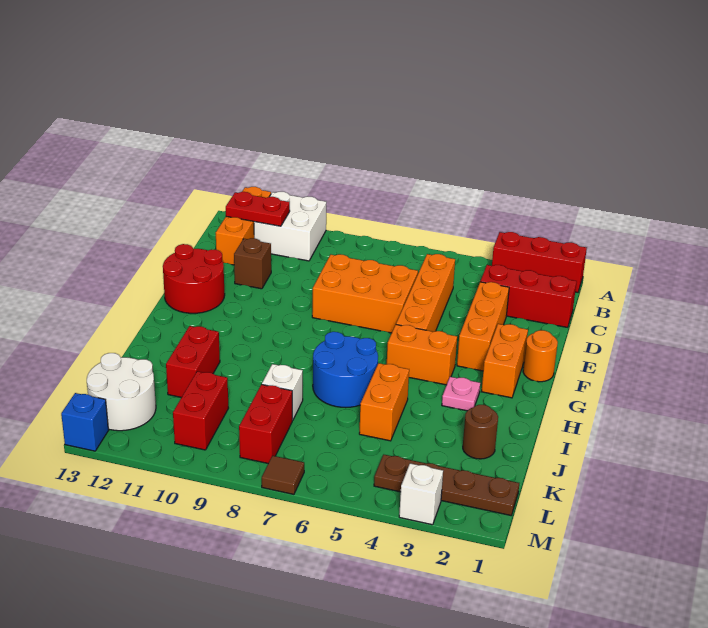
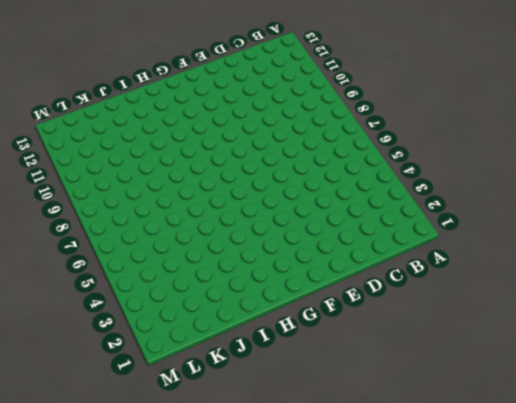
none -> red 1x3 brick [492,232,587,292]
none -> white 2x2 brick [254,192,326,261]
none -> orange 1x3 brick [216,187,271,265]

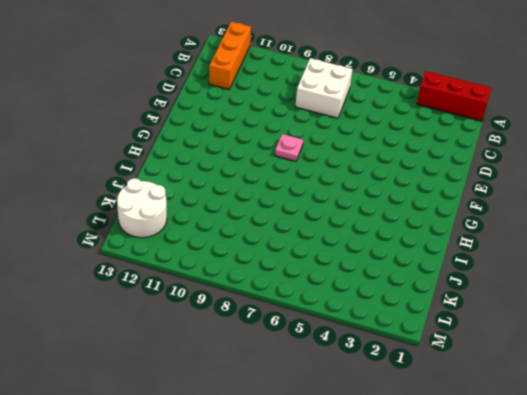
white 2x2 brick [295,58,352,118] -> white 2x2 brick moved to [254,192,326,261]
pink 1x1 plate [275,134,303,161] -> pink 1x1 plate moved to [442,377,480,411]
none -> red 1x3 brick [480,265,577,327]
none -> orange 1x4 brick [396,254,455,332]
none -> orange 1x3 brick [457,282,509,371]

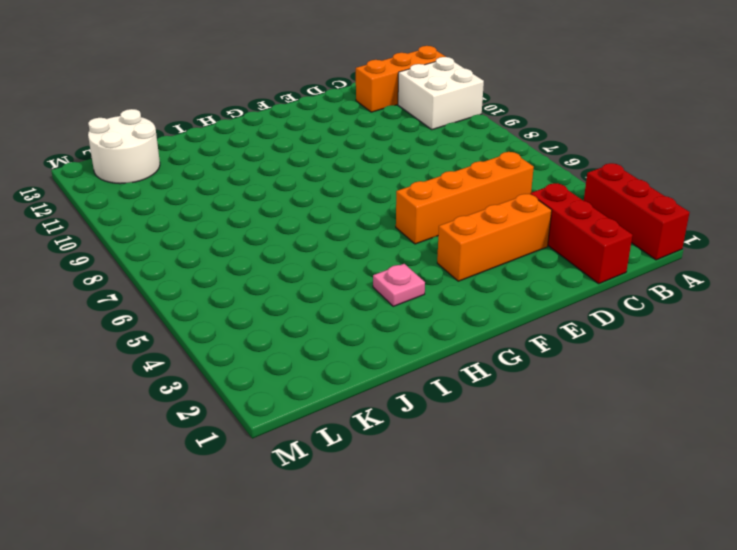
none -> orange 2x3 brick [312,254,418,333]
none -> brown 1x1 brick [234,238,271,289]
none -> red 2x2 round brick [163,244,225,313]

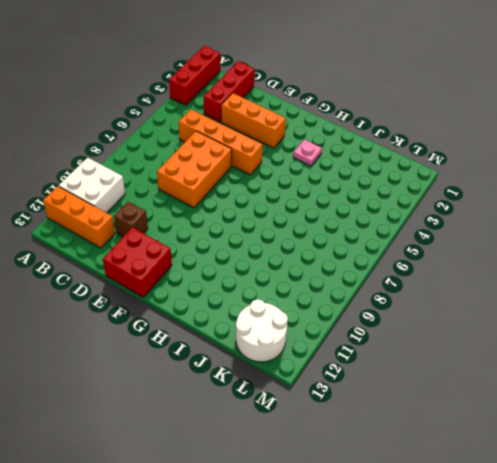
red 2x2 brick [103,227,172,297] -> red 2x2 round brick [163,244,225,313]
none -> orange 1x1 round brick [523,330,558,382]
none -> orange 1x2 brick [482,324,528,398]
none -> orange 1x2 brick [387,325,457,385]

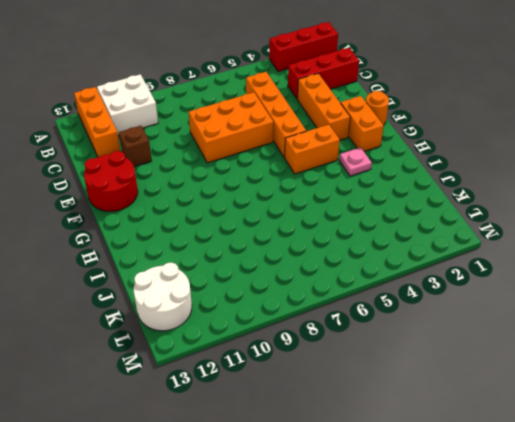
none -> blue 2x2 round brick [313,332,378,408]
none -> orange 1x2 brick [359,363,409,441]
none -> red 1x2 brick [166,326,220,397]

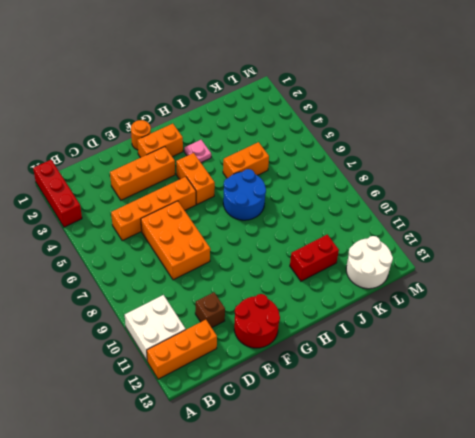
none -> red 1x3 brick [480,265,577,327]
none -> brown 1x1 round brick [463,405,498,459]
none -> white 1x1 brick [262,364,303,421]

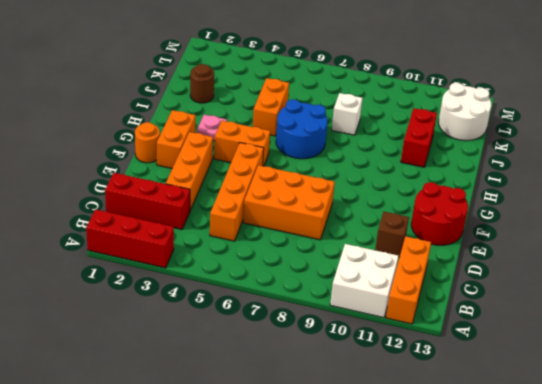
none -> red 1x2 brick [239,384,292,463]
none -> red 1x2 brick [173,371,228,450]
none -> brown 1x4 plate [374,455,519,515]

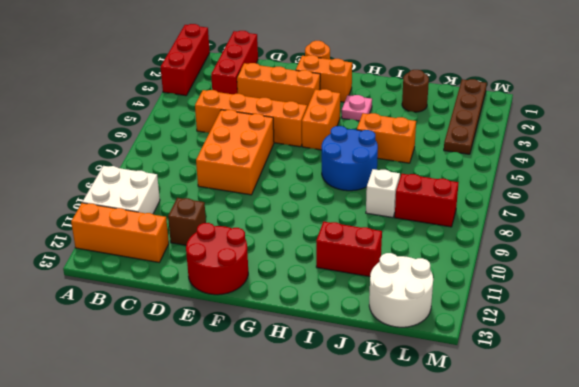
none -> red 1x2 brick [173,371,228,450]
none -> white 1x1 brick [399,463,443,525]
none -> brown 1x1 tile [262,456,304,494]

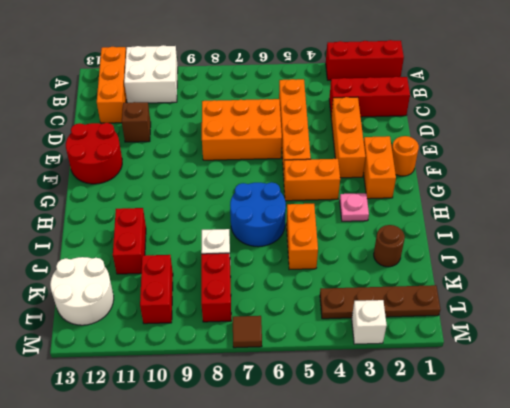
none -> blue 1x1 brick [61,393,108,451]
none -> red 1x2 plate [226,192,290,226]

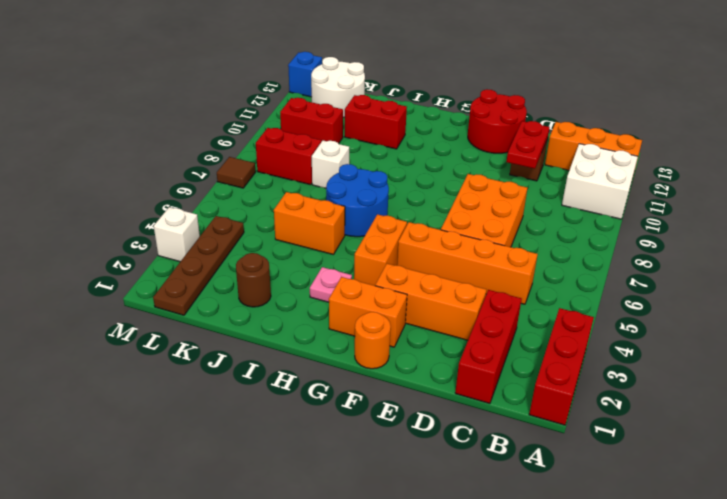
red 1x2 plate [506,121,550,169] -> red 1x2 plate moved to [226,192,290,226]

